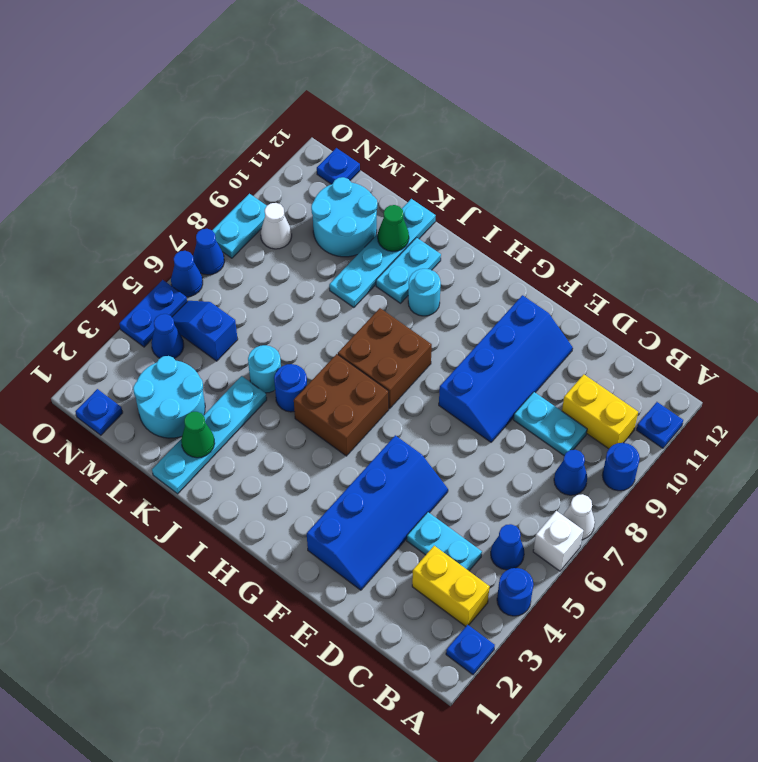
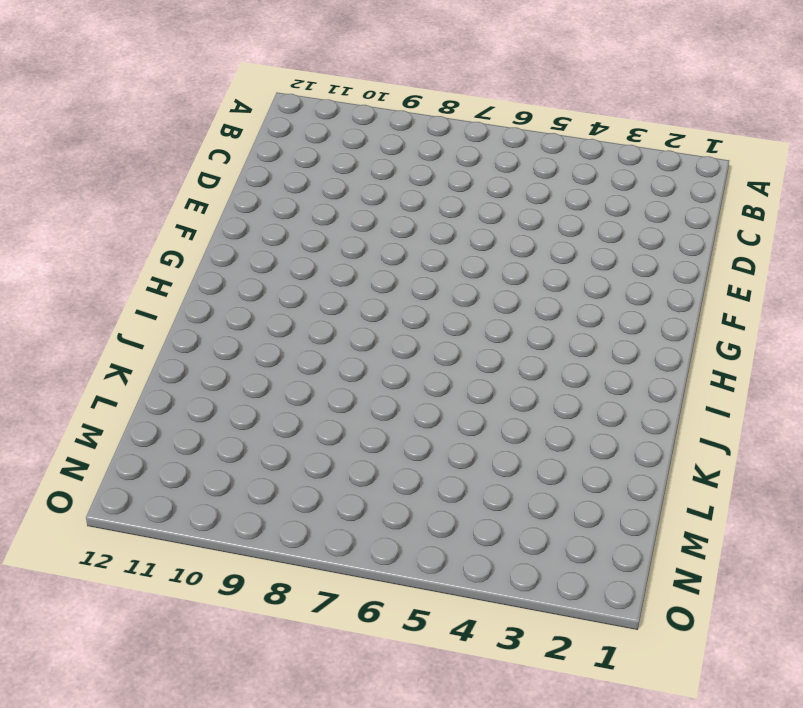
none -> blue 1x1 plate [446,625,495,675]
none -> blue 1x1 round brick [497,568,533,616]
none -> white 1x1 brick [533,511,583,571]
none -> white 1x1 cone [563,494,595,540]

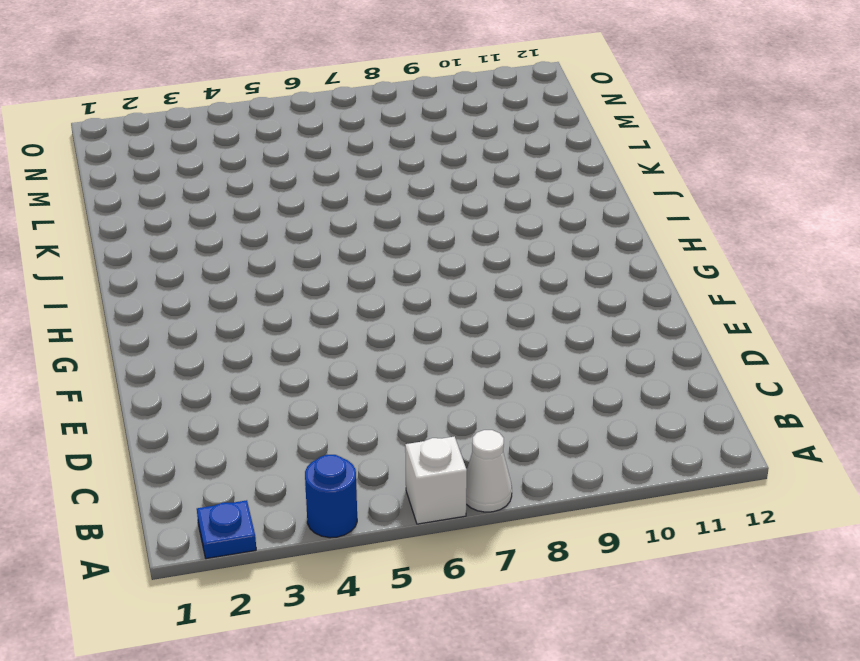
none -> blue 1x1 round brick [602,443,640,491]
none -> blue 1x1 plate [637,402,683,448]
none -> yellow 1x2 brick [412,546,489,626]
none -> blue 1x1 cone [491,524,524,570]

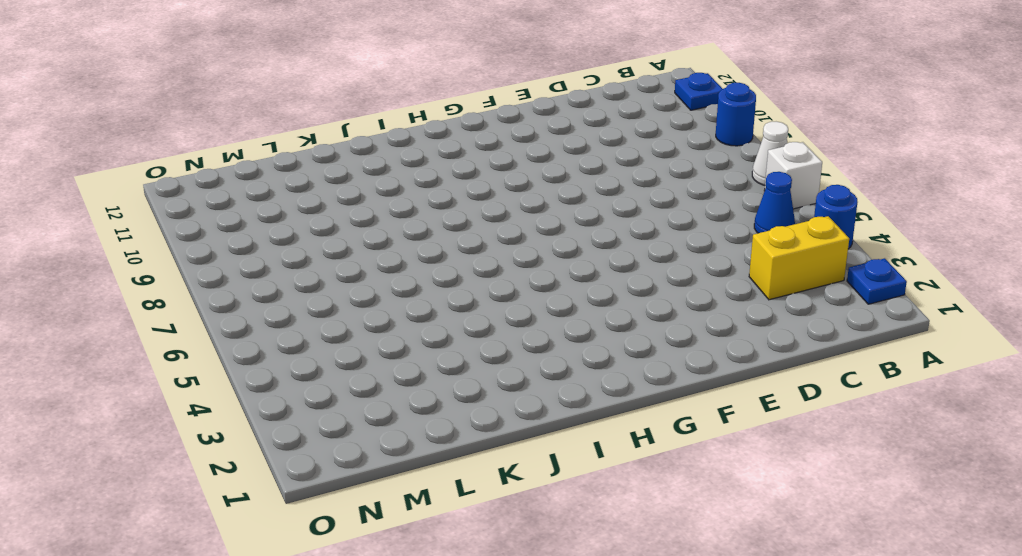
none -> blue 1x1 cone [554,450,587,495]
none -> yellow 1x2 brick [562,374,638,449]
none -> cyan 1x2 plate [407,512,482,571]
none -> cyan 1x2 plate [513,392,587,456]

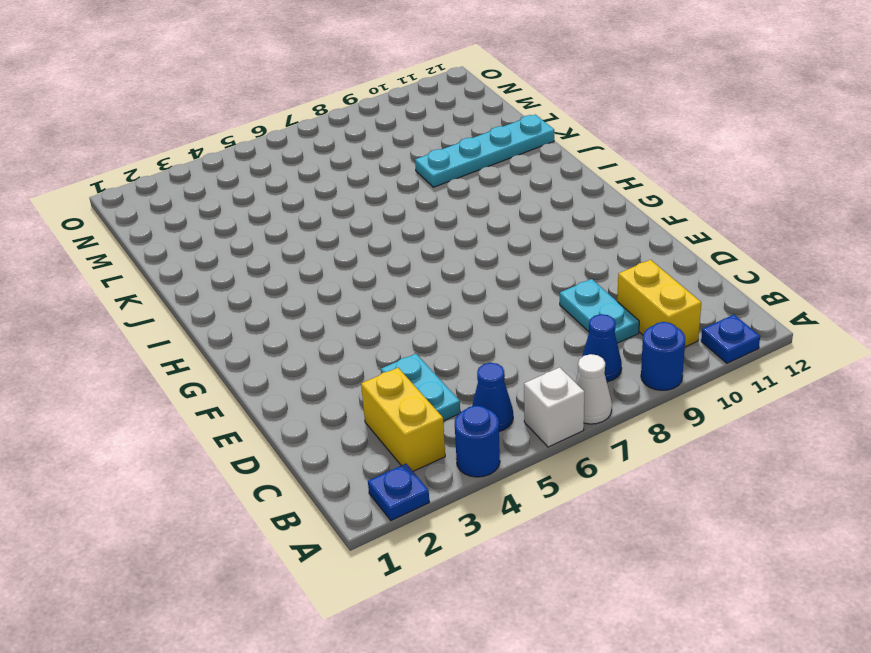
none -> blue 2x4 slope [307,435,448,590]
none -> blue 2x4 slope [439,295,573,442]
none -> brown 2x2 brick [294,354,389,456]
none -> brown 2x2 brick [338,308,432,409]

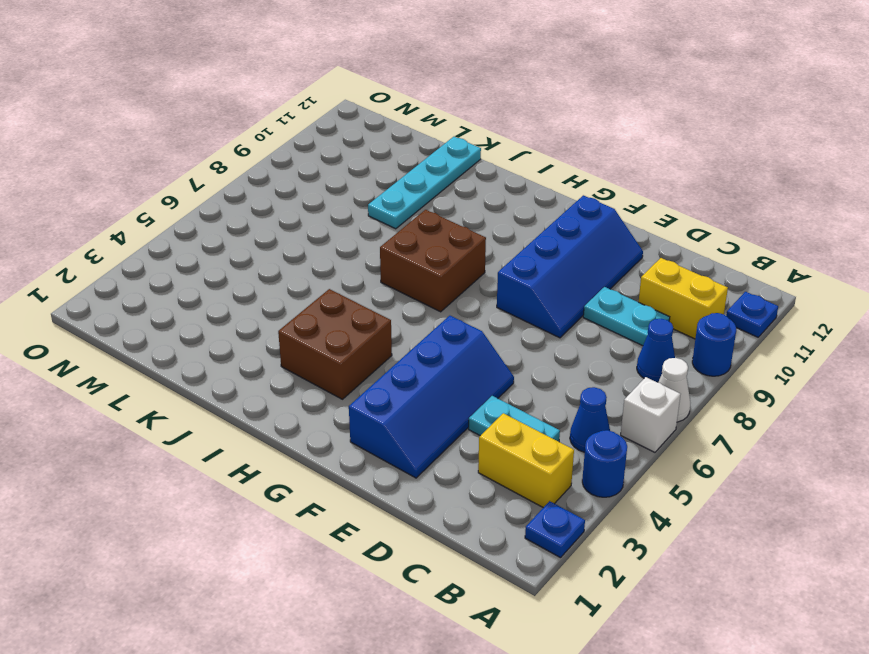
brown 2x2 brick [278,289,392,399] -> brown 2x2 brick moved to [294,354,389,456]
none -> cyan 1x1 round brick [408,269,441,316]
none -> blue 1x1 round brick [274,364,307,412]
none -> cyan 1x2 plate [376,238,441,303]
none -> cyan 1x4 plate [152,376,267,494]

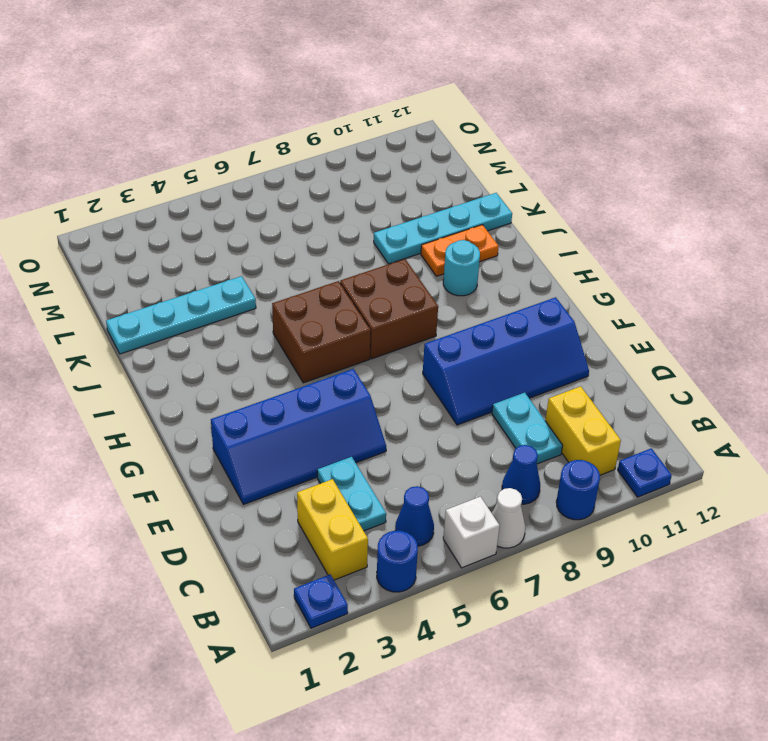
orange 1x2 plate [421,225,499,276] -> cyan 1x2 plate [376,238,441,303]
none -> blue 1x1 round brick [274,364,307,412]
none -> cyan 1x1 round brick [248,345,281,393]
none -> cyan 2x2 round brick [133,356,205,438]
none -> cyan 2x2 round brick [311,177,377,257]

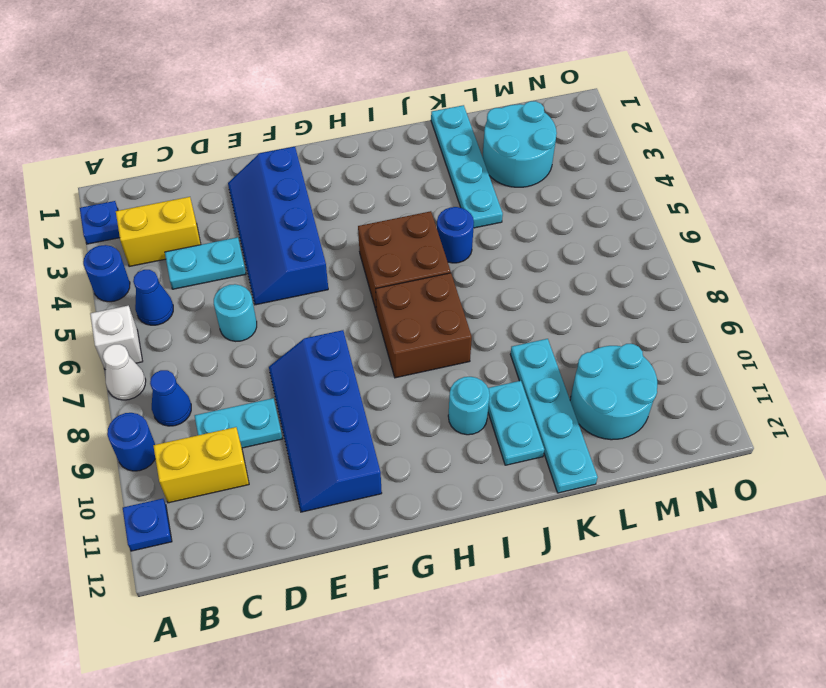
cyan 1x1 round brick [214,284,257,341] -> cyan 1x1 round brick moved to [248,345,281,393]
none -> blue 1x2 slope [172,301,238,361]
none -> blue 1x1 plate [75,389,123,435]
none -> blue 1x1 cone [151,314,184,358]
none -> white 1x1 cone [261,203,292,249]

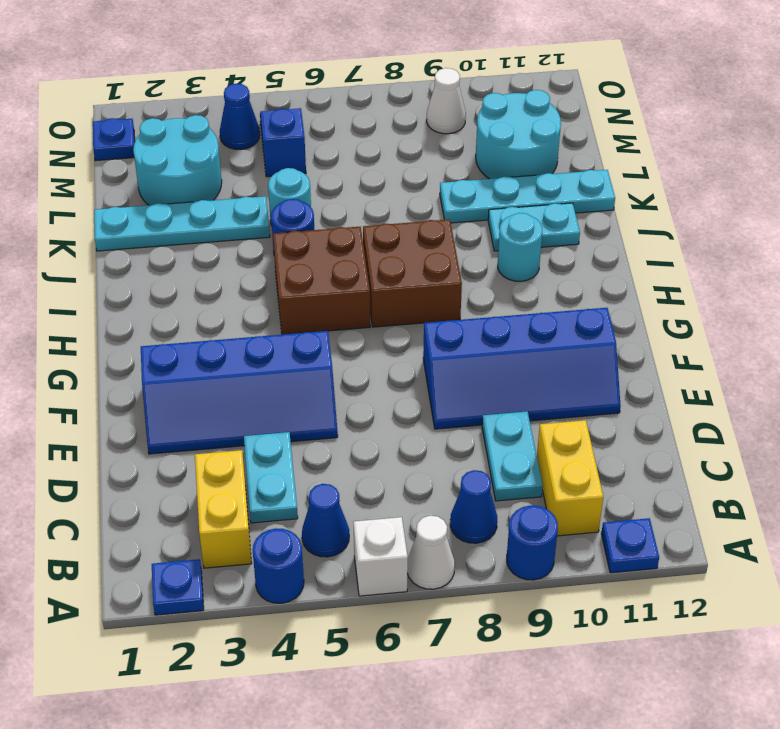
none -> blue 1x1 plate [317,148,360,184]
none -> blue 1x2 plate [119,280,187,347]
none -> blue 1x1 cone [171,251,203,297]
none -> blue 1x1 cone [193,229,224,275]

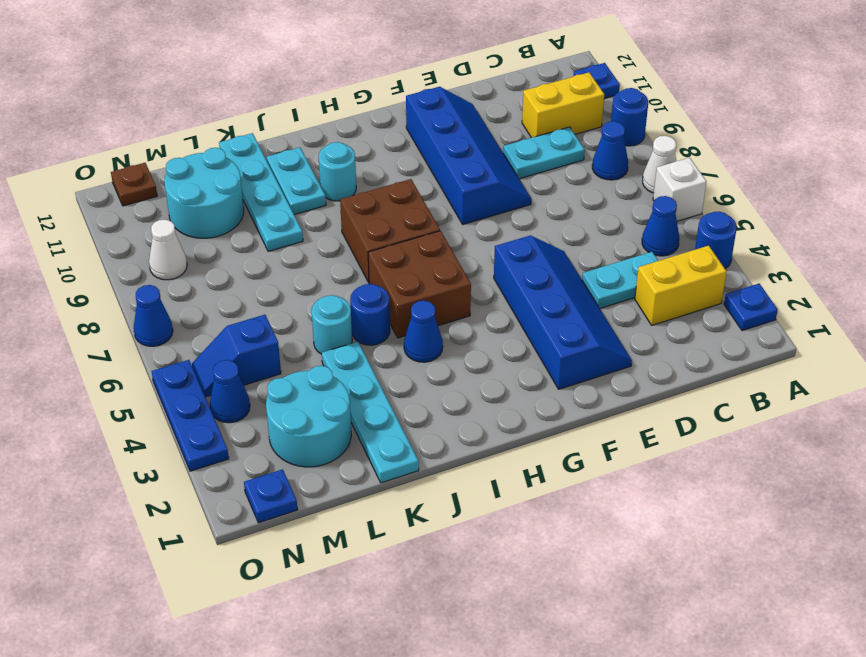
blue 1x1 cone [404,301,443,362] -> blue 1x1 cone moved to [171,251,203,297]
brown 1x1 plate [111,163,157,206] -> blue 1x1 plate [317,148,360,184]
blue 1x3 plate [152,360,229,471] -> blue 1x2 plate [119,280,187,347]
none -> cyan 1x2 plate [212,194,267,258]
none -> green 1x1 cone [181,412,215,458]
none -> green 1x1 cone [378,205,409,251]

